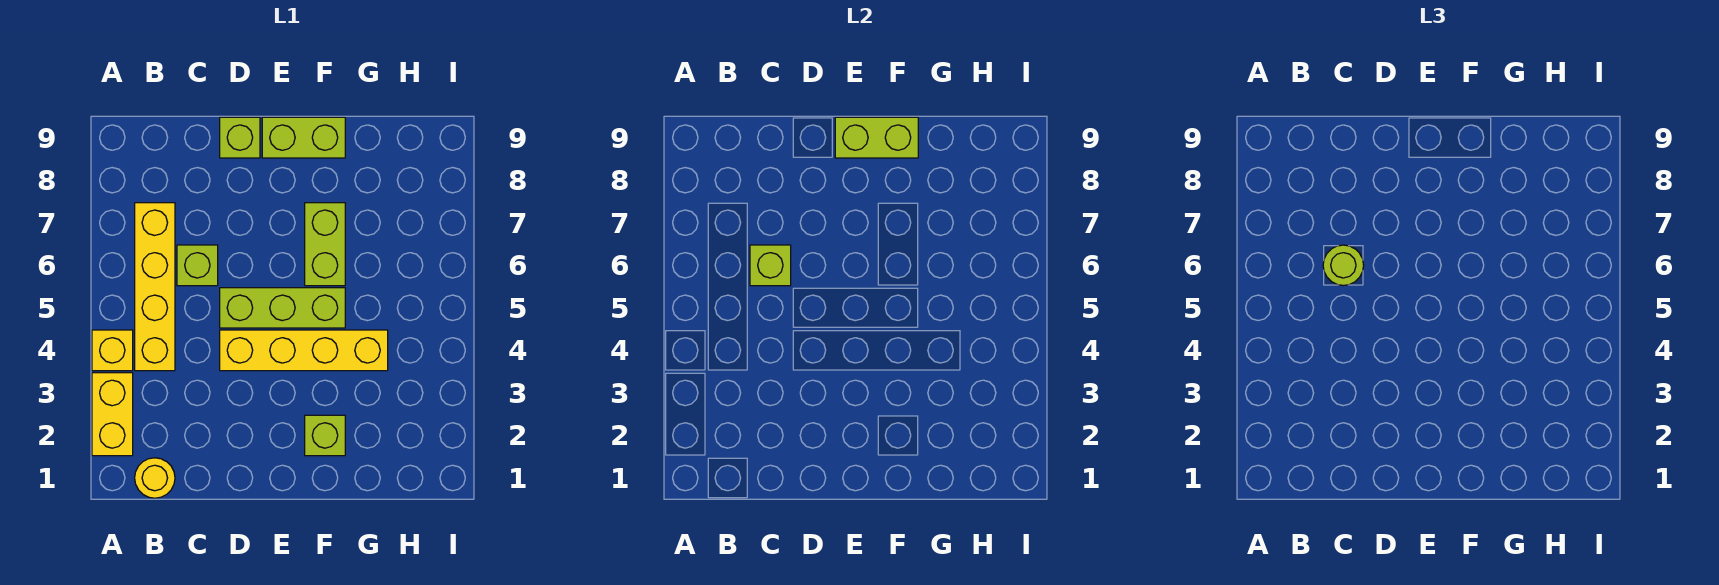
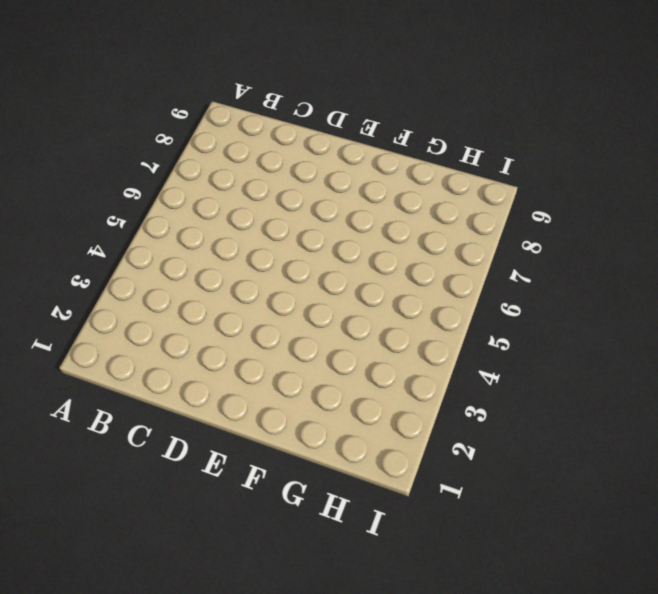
none -> yellow 1x2 brick [92,373,133,456]
none -> yellow 1x1 brick [92,330,133,371]
none -> yellow 1x1 round brick [135,458,175,498]

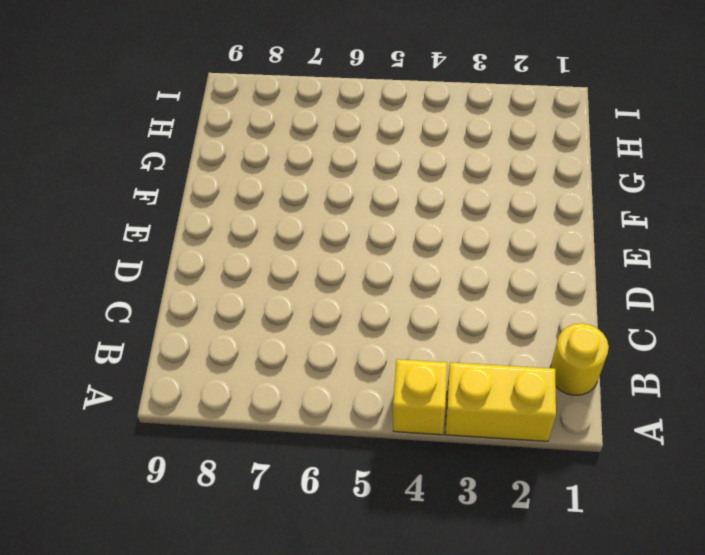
none -> yellow 1x4 brick [135,203,175,371]
none -> lime 1x1 brick [177,245,218,286]
none -> yellow 1x4 brick [220,330,388,371]

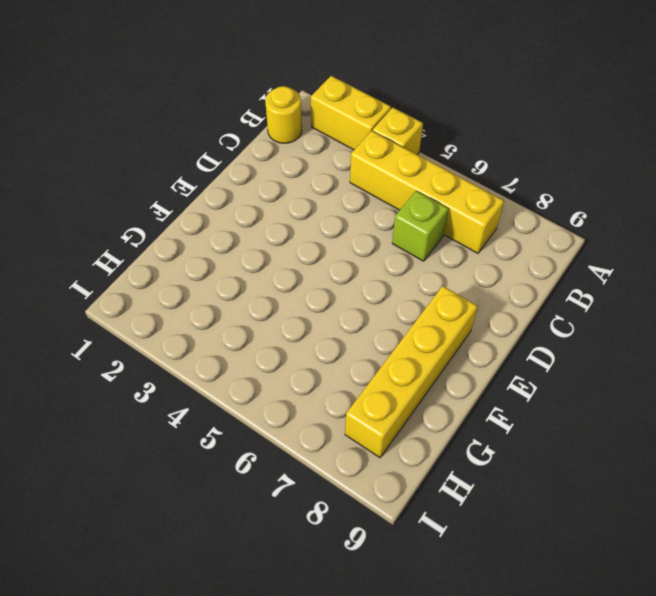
yellow 1x4 brick [345,286,478,458] -> yellow 1x4 brick moved to [220,330,388,371]
none -> lime 1x3 brick [220,288,345,328]
none -> lime 1x1 brick [220,117,260,158]
none -> lime 1x2 brick [262,117,345,158]

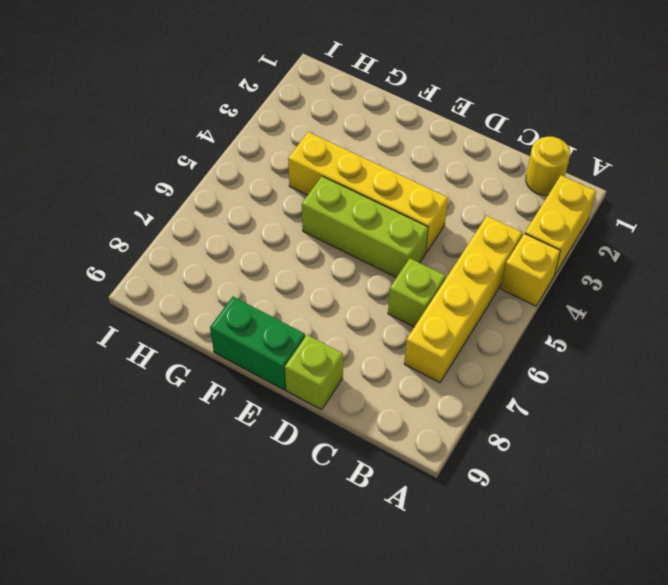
green 1x2 brick [210,297,305,390] -> lime 1x2 brick [262,117,345,158]
none -> lime 1x1 brick [305,415,345,456]
none -> lime 1x2 brick [305,203,345,286]
none -> lime 1x1 brick [750,245,791,286]

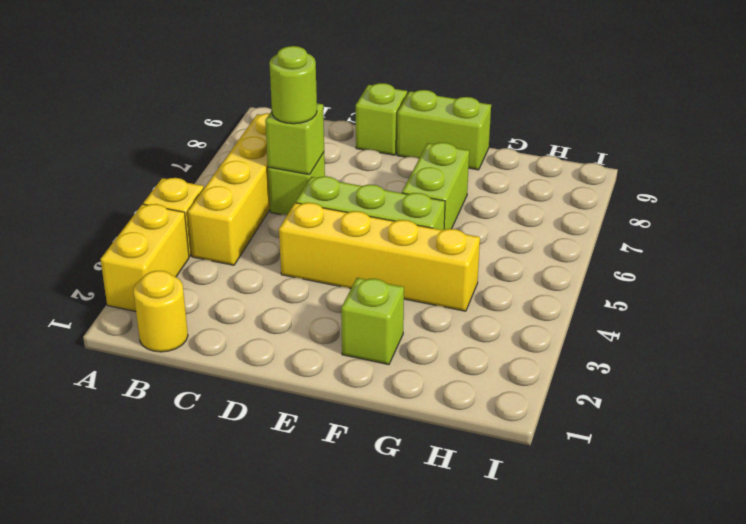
none -> lime 1x2 brick [835,117,918,158]

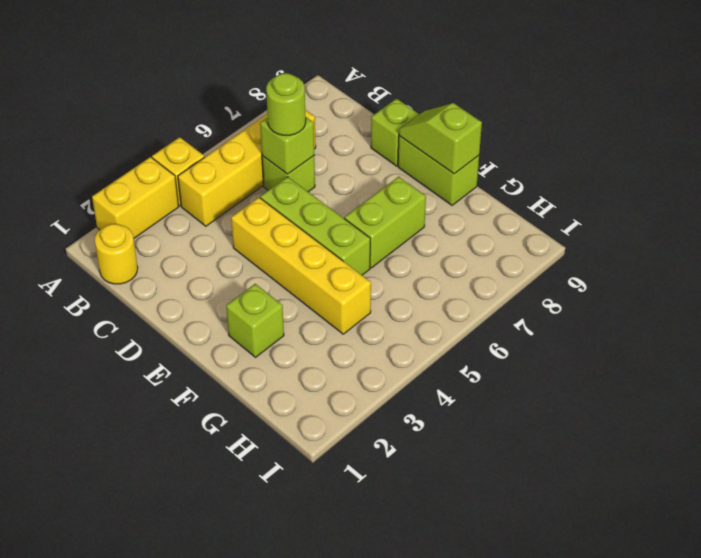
lime 1x2 slope [399,103,482,174] -> lime 1x2 brick [835,117,918,158]

